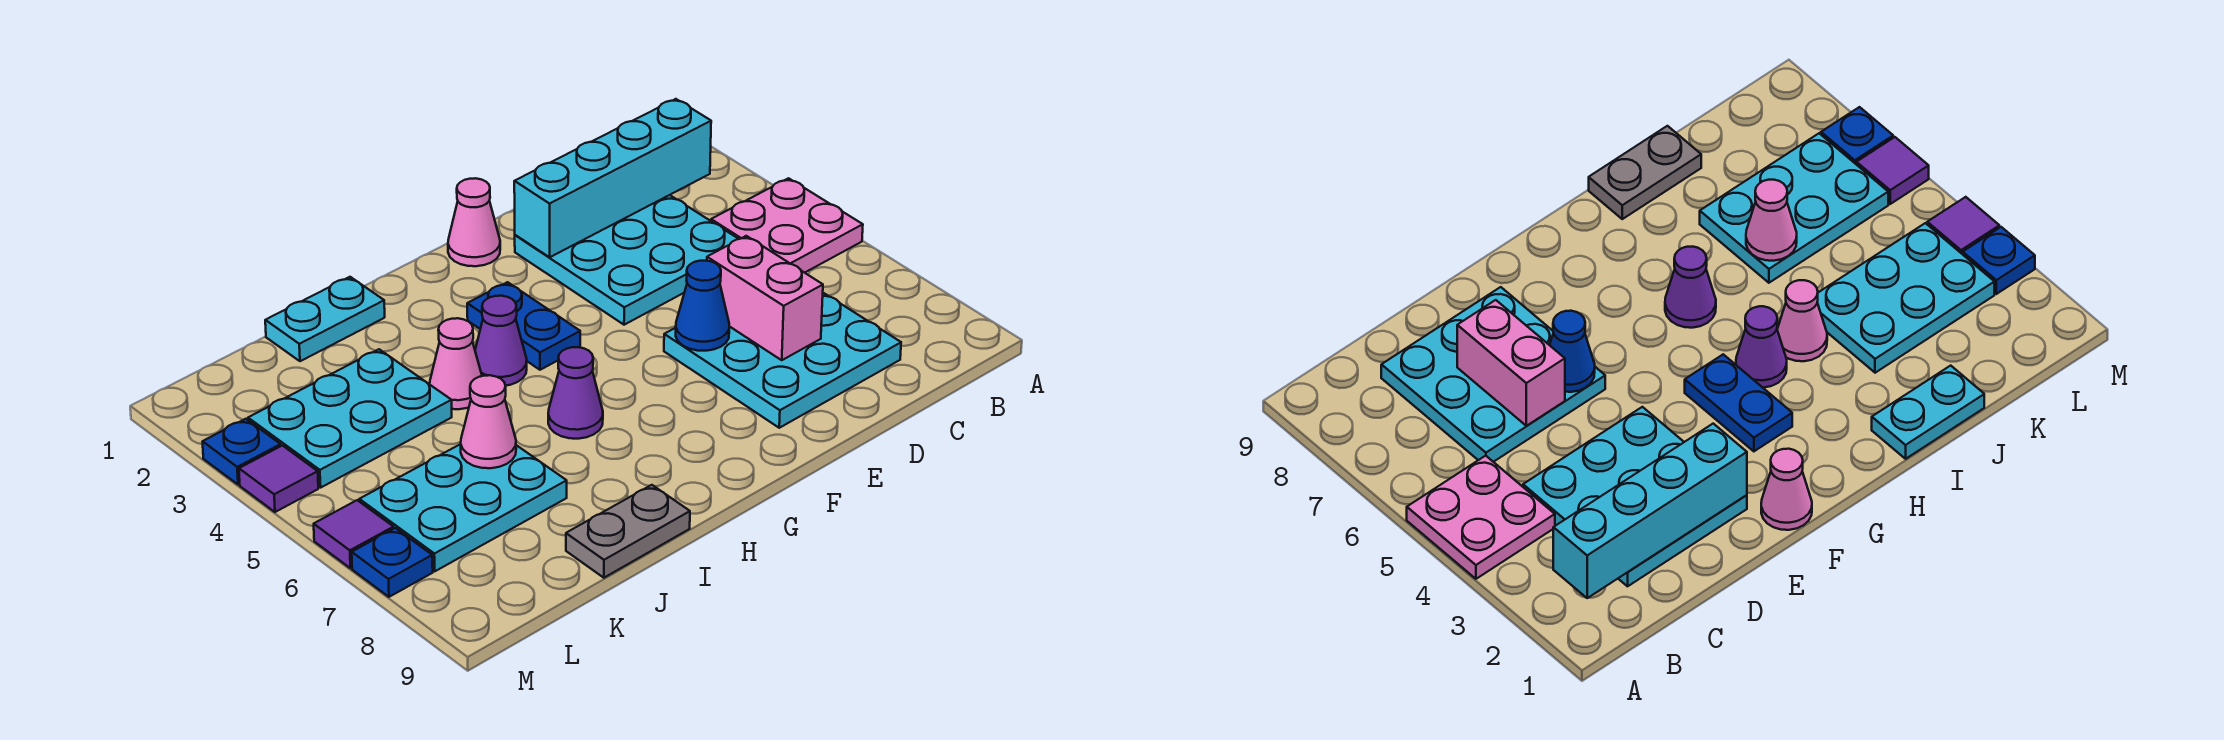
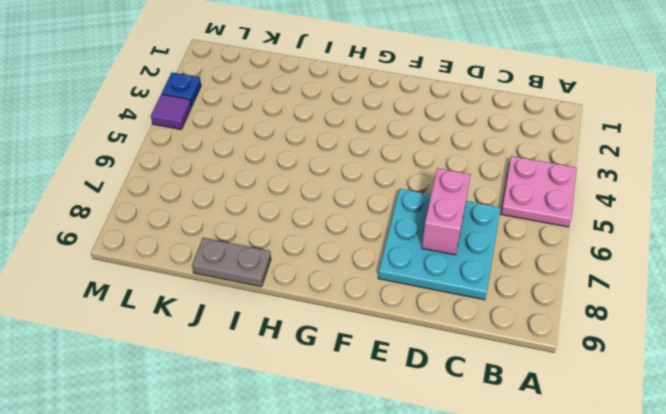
none -> cyan 3x3 plate [515,195,738,325]
none -> pink 1x1 cone [448,178,500,266]
none -> blue 1x2 plate [467,282,580,370]

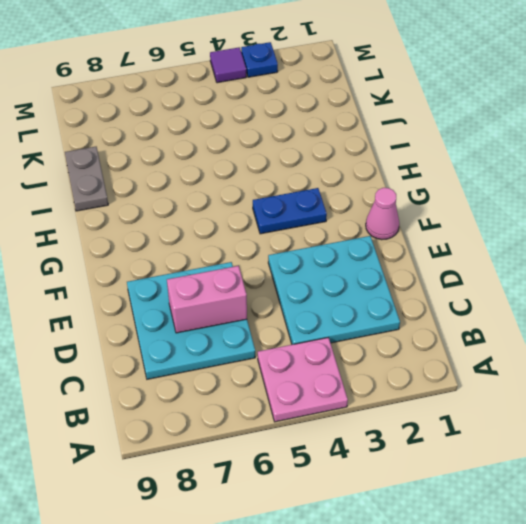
none -> purple 1x1 cone [475,296,527,386]
none -> purple 1x1 cone [548,347,603,439]
none -> cyan 1x2 plate [265,277,385,361]

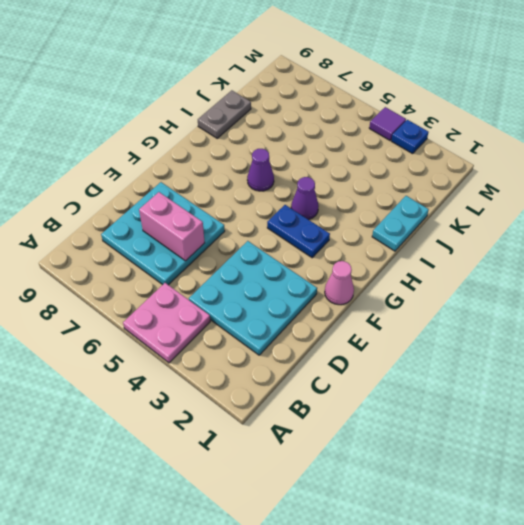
none -> pink 1x1 cone [430,318,482,409]
none -> cyan 2x3 plate [248,349,452,488]
none -> cyan 2x3 plate [359,444,567,571]

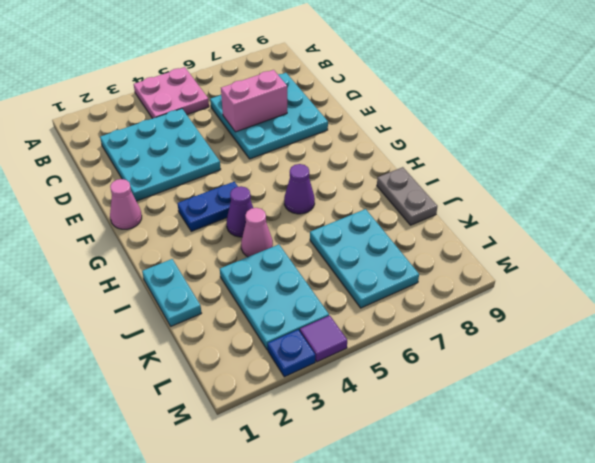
none -> purple 1x1 tile [314,500,394,568]
none -> blue 1x1 plate [352,528,433,597]
none -> cyan 1x4 brick [514,99,711,257]

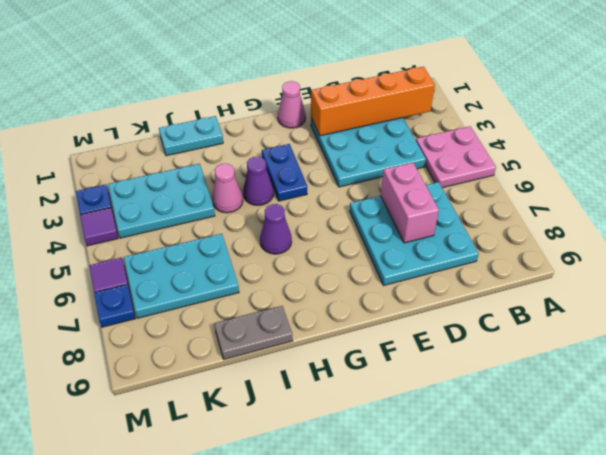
orange 1x4 brick [311,67,435,136] -> cyan 1x4 brick [514,99,711,257]
none -> blue 1x1 cone [676,261,729,351]
none -> pink 1x1 cone [461,375,516,468]

